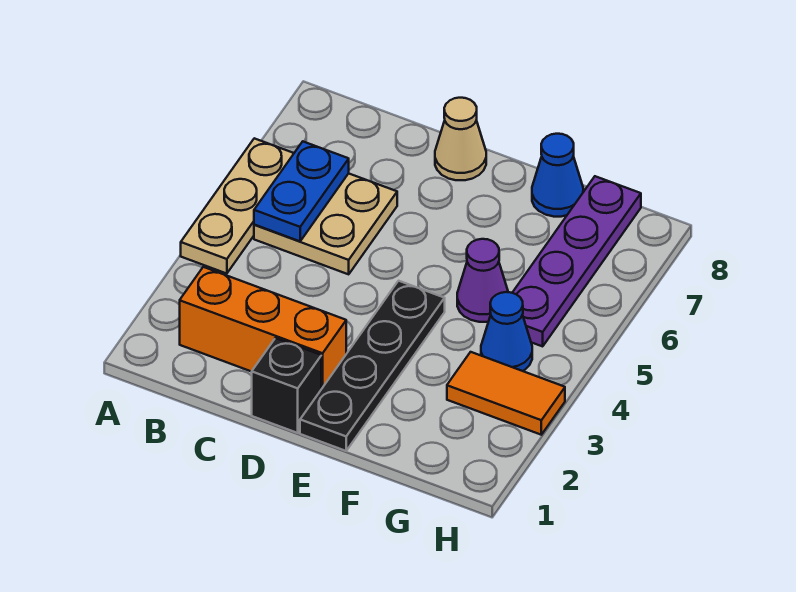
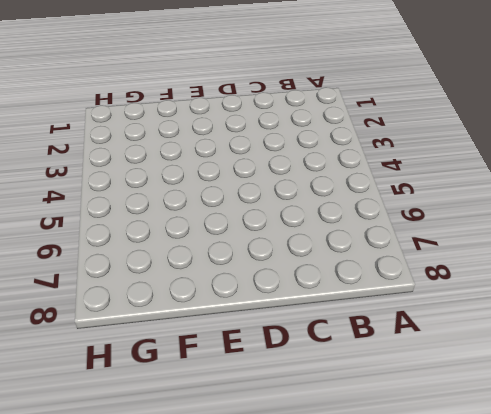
none -> tan 1x3 plate [181,138,294,274]
none -> orange 1x3 brick [180,267,346,389]
none -> tan 2x2 plate [254,173,397,274]

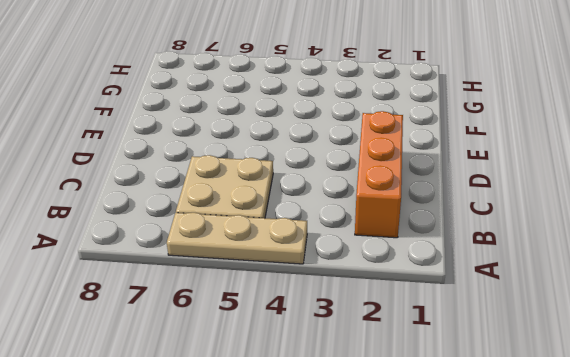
none -> black 1x1 brick [252,338,321,433]
none -> tan 1x1 cone [435,98,486,180]
none -> black 1x4 plate [300,281,445,451]

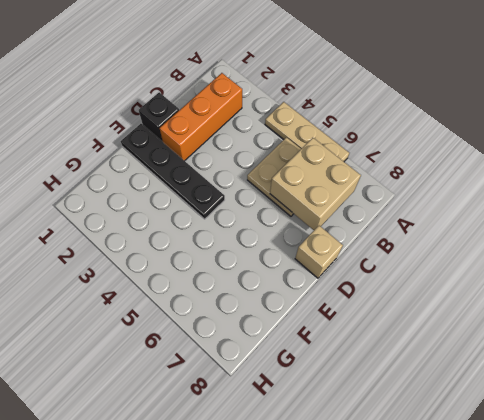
tan 2x2 brick [270,138,361,230] -> blue 1x2 plate [254,142,349,241]
tan 1x1 brick [295,226,343,278] -> tan 1x1 cone [435,98,486,180]
none -> purple 1x1 cone [457,239,508,322]
none -> blue 1x1 cone [532,134,583,217]
none -> orange 1x2 tile [447,352,565,435]

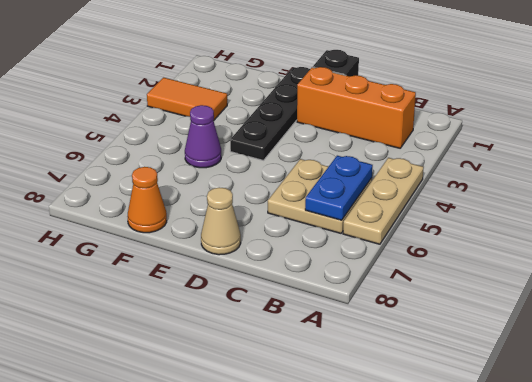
orange 1x1 cone [127,167,167,233] -> blue 1x1 cone [532,134,583,217]
none -> blue 1x1 cone [481,292,532,371]
none -> purple 1x4 plate [512,176,641,346]

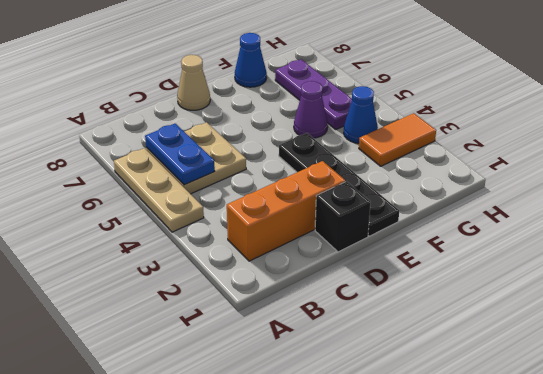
purple 1x3 plate [275,59,352,129] -> purple 1x4 plate [512,176,641,346]

